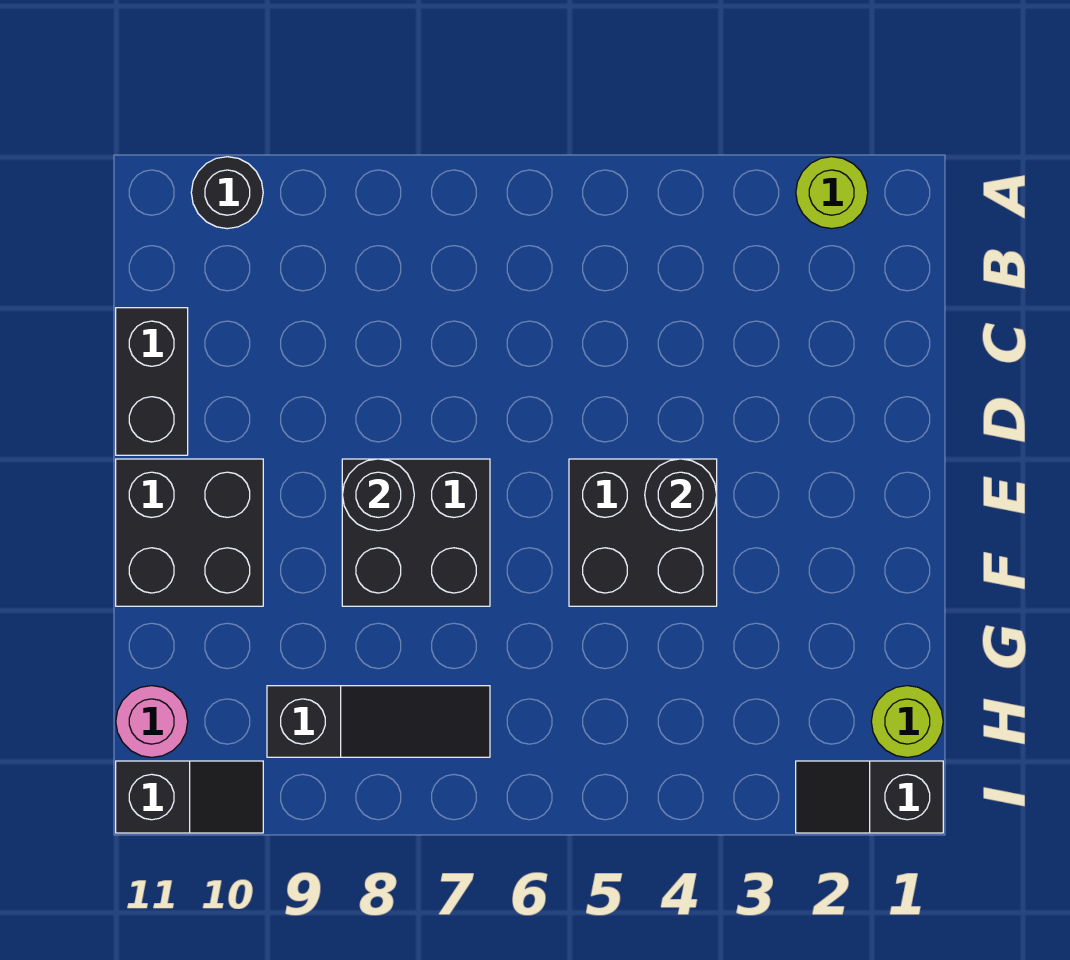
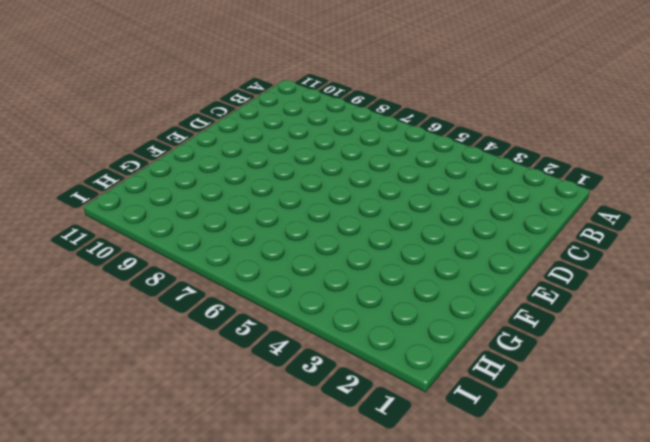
none -> lime 1x1 round brick [796,157,868,229]
none -> black 1x1 round brick [191,157,263,229]
none -> black 1x2 brick [116,308,188,455]

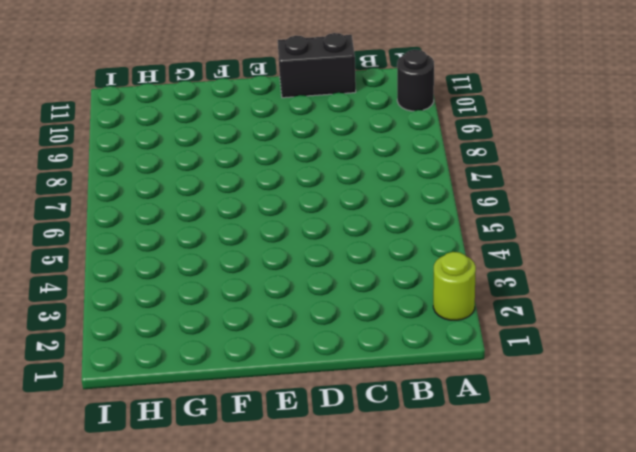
none -> black 2x2 brick [569,459,717,606]
none -> black 2x2 brick [342,459,490,606]
none -> black 2x2 brick [116,459,263,606]

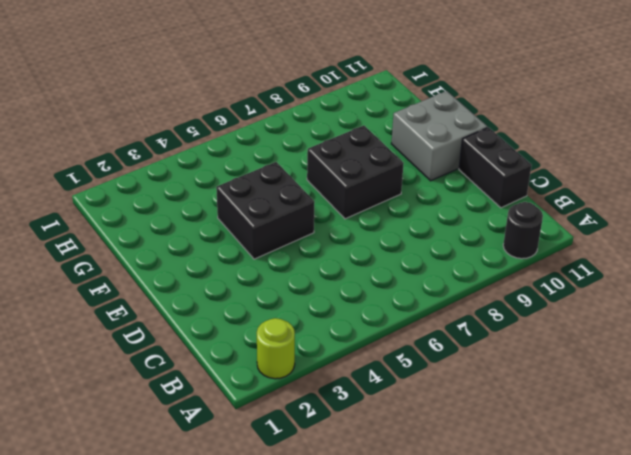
grey 2x2 brick [391,91,487,181] -> black 2x2 brick [116,459,263,606]
none -> lime 1x1 round brick [871,686,943,757]
none -> black 1x3 slope [267,686,490,757]
none -> pink 1x1 round brick [116,686,188,757]

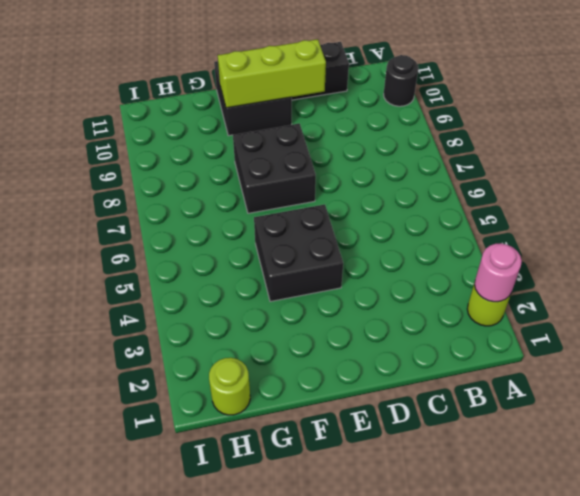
pink 1x1 round brick [475,243,522,302] -> pink 1x1 round brick moved to [116,686,188,757]
lime 1x3 brick [218,39,326,108] -> none
none -> black 1x3 slope [267,686,490,757]
none -> black 1x2 slope [796,761,943,833]
none -> black 1x2 slope [116,761,263,833]

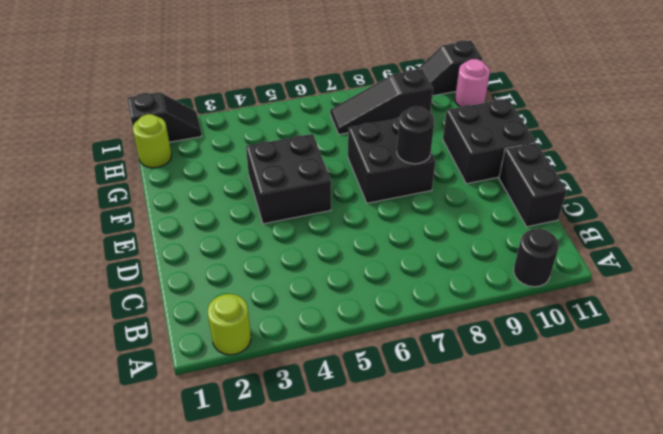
none -> black 1x1 round brick [645,459,717,531]

